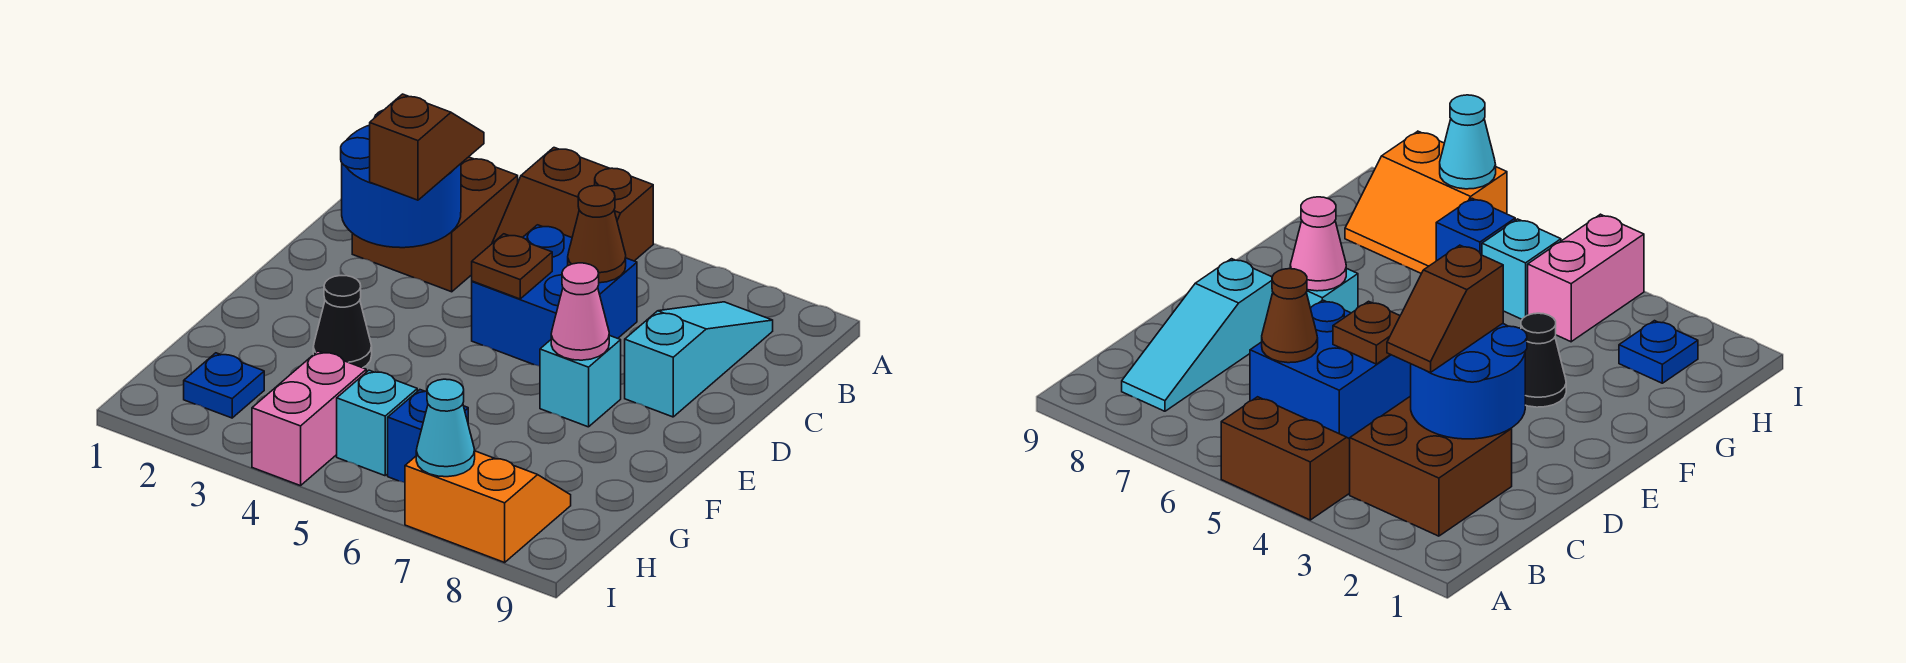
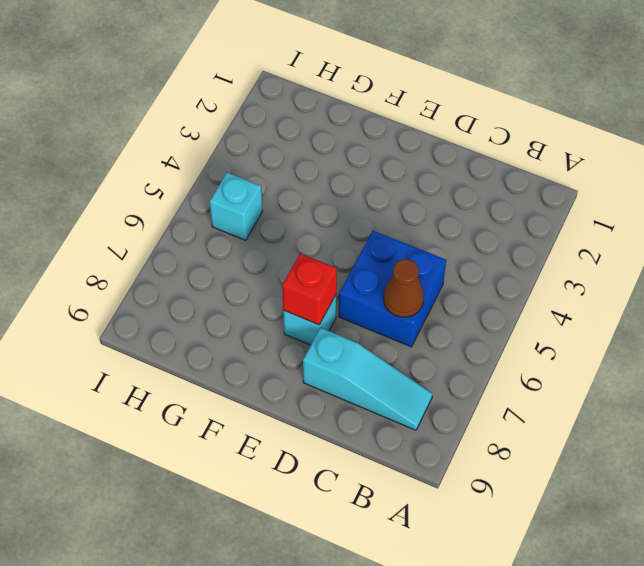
red 1x1 brick [282,253,337,325] -> pink 1x1 cone [551,263,609,360]
none -> brown 2x2 slope [492,148,653,261]
none -> brown 2x2 brick [352,157,518,292]
none -> black 1x1 cone [313,275,372,368]

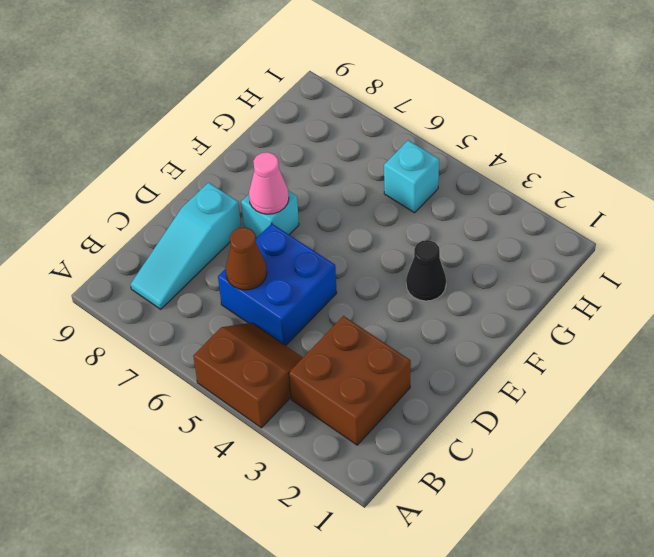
none -> blue 1x1 plate [184,353,264,418]
none -> pink 1x2 brick [252,351,366,486]
none -> blue 1x1 brick [388,390,468,482]

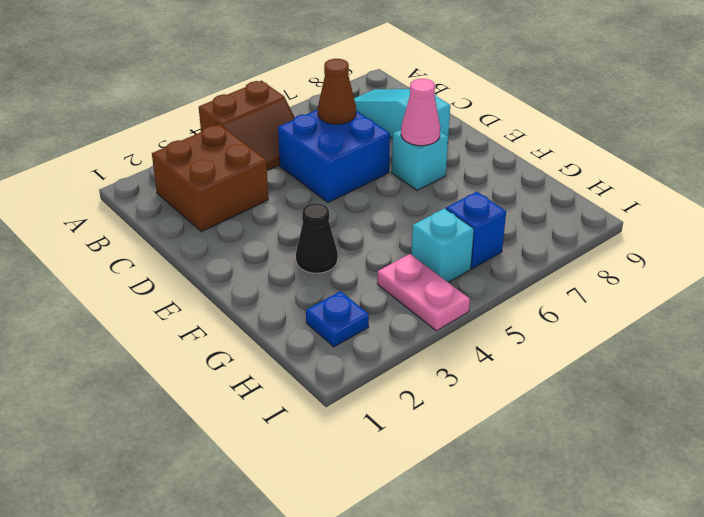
pink 1x2 plate [377,254,470,331] -> pink 1x2 brick [252,351,366,486]
none -> orange 2x2 slope [405,451,571,562]
none -> blue 2x2 round brick [341,110,461,248]
none -> brown 1x1 plate [472,234,552,299]

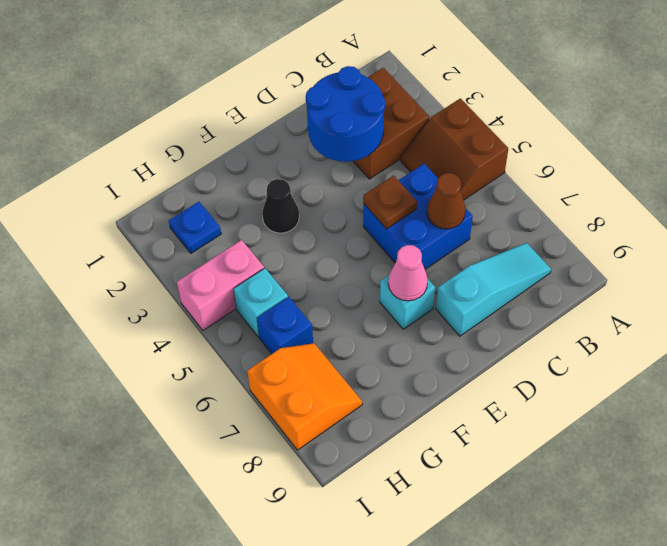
none -> cyan 1x1 cone [416,379,475,477]
none -> brown 1x2 slope [370,94,484,200]

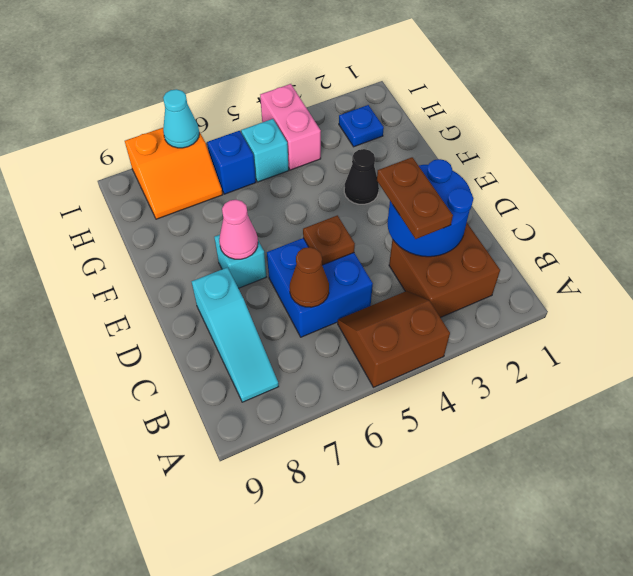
brown 1x2 plate [377,157,453,239] -> brown 1x2 slope [370,94,484,200]

